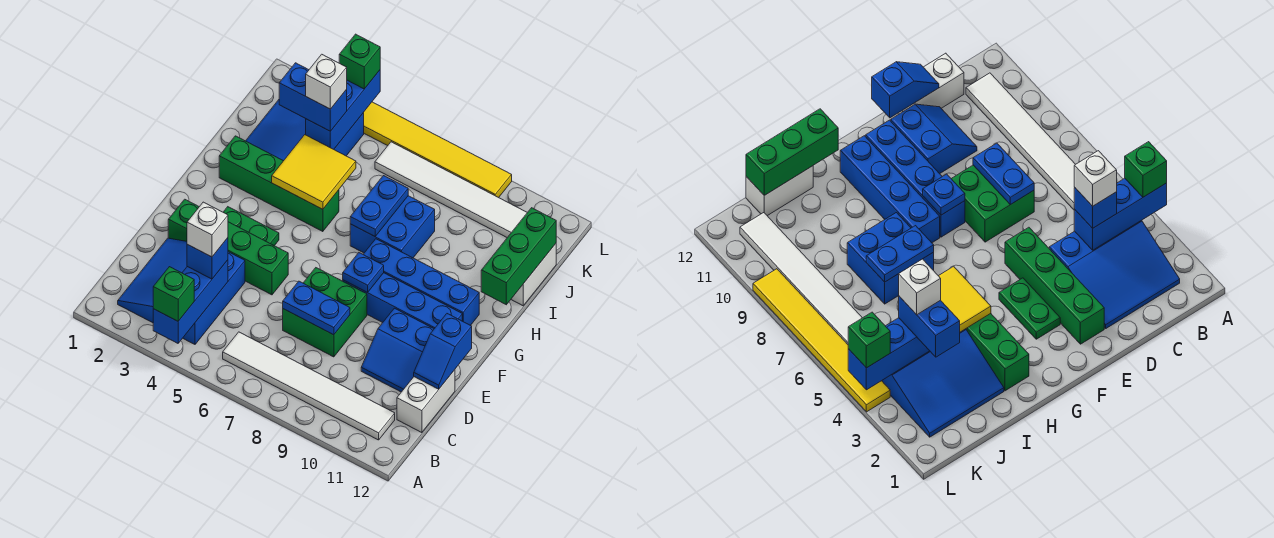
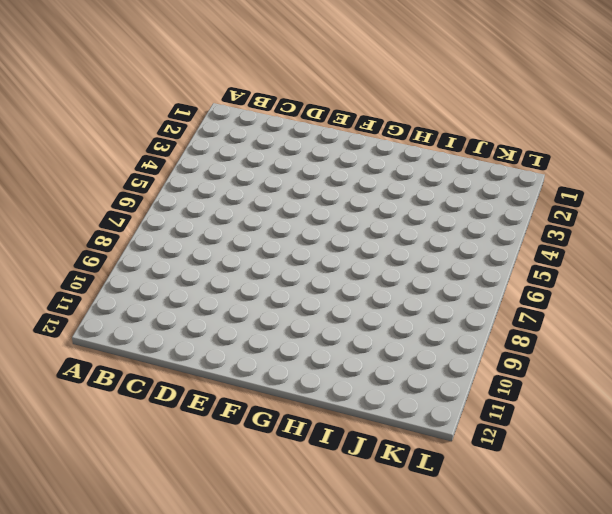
none -> blue 3x3 slope [118,238,245,344]
none -> white 1x6 tile [223,332,395,440]
none -> white 1x2 brick [397,370,455,433]

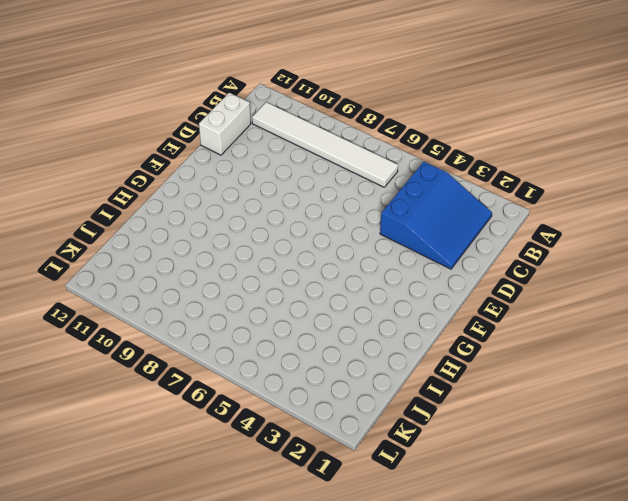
none -> green 2x2 brick [283,268,367,357]
none -> blue 2x2 slope [361,308,434,392]
none -> green 1x4 brick [168,199,288,295]

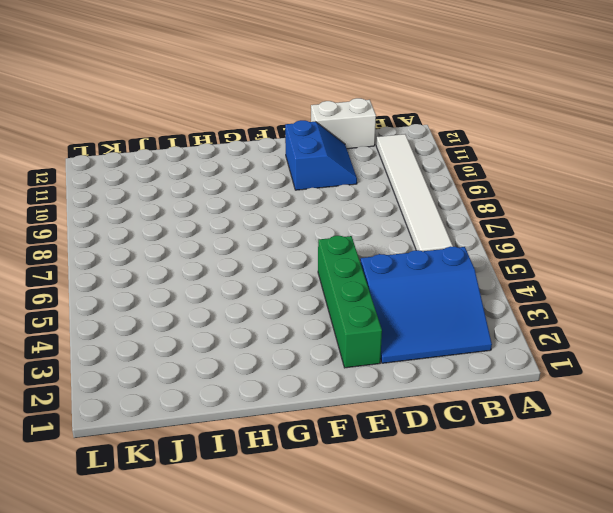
none -> green 2x2 brick [283,268,367,357]
none -> green 1x2 plate [223,207,279,246]
none -> blue 1x4 brick [343,273,462,329]

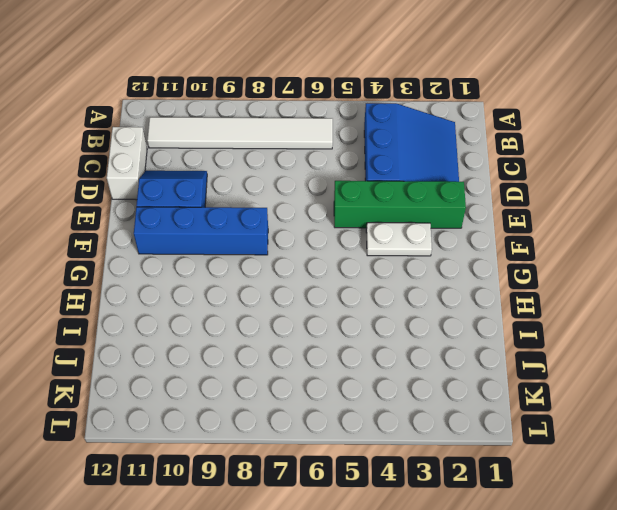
white 1x2 plate [366,223,432,256] -> green 1x2 plate [223,207,279,246]
none -> green 2x2 brick [283,268,367,357]
none -> blue 1x4 brick [363,239,479,326]
none -> green 1x4 brick [219,136,339,232]

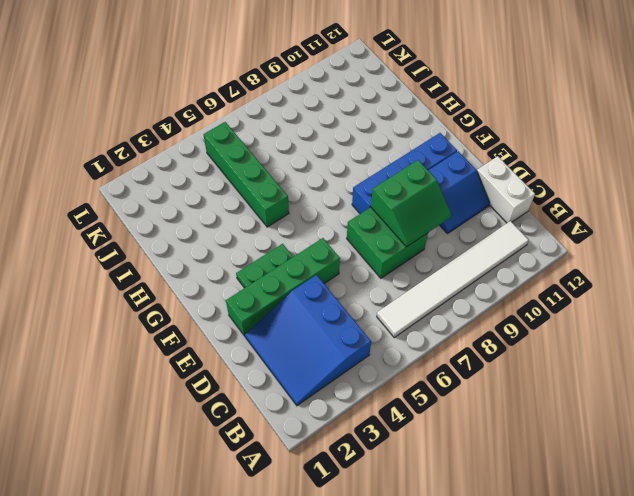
green 2x2 slope [371,160,451,247] -> blue 1x2 plate [283,281,350,335]
green 1x4 brick [203,122,289,227] -> green 1x4 brick turned to [219,136,339,232]
none -> blue 1x4 brick [363,239,479,326]
none -> blue 2x2 brick [350,196,435,258]
none -> blue 3x3 slope [246,100,364,161]

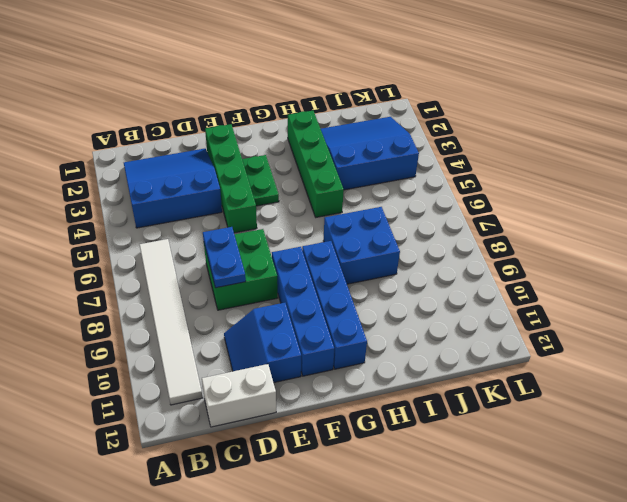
none -> white 1x2 brick [511,244,556,306]
none -> white 1x6 tile [375,142,527,237]
none -> yellow 1x6 tile [363,102,512,198]

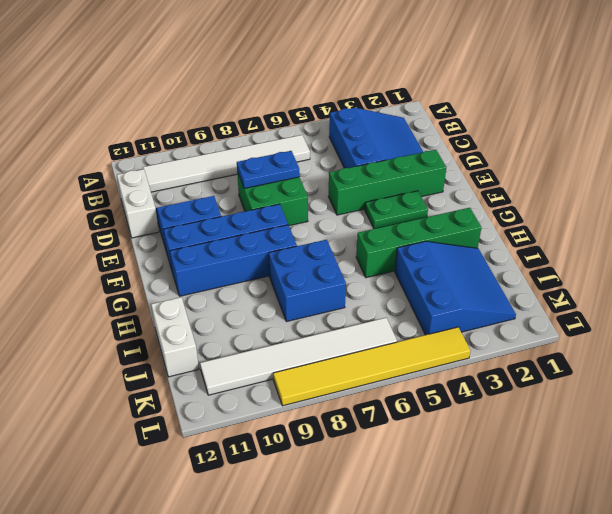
none -> blue 1x3 brick [153,260,228,343]
none -> blue 1x2 slope [414,314,472,389]
none -> blue 1x1 plate [343,253,384,293]

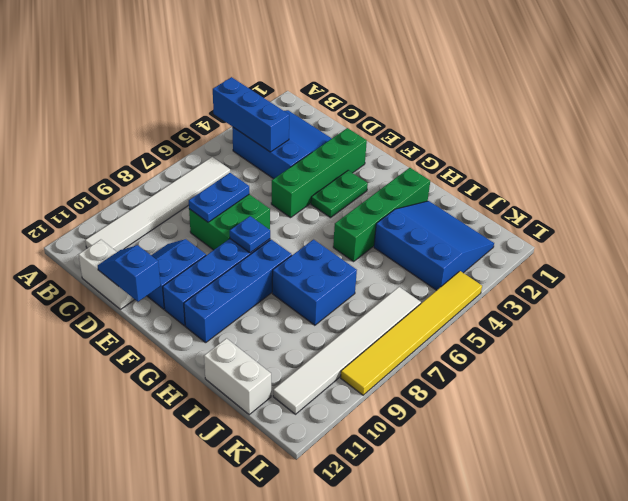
none -> yellow 2x2 tile [272,135,356,209]
none -> blue 1x2 plate [350,176,408,236]
none -> green 1x3 brick [481,208,556,305]

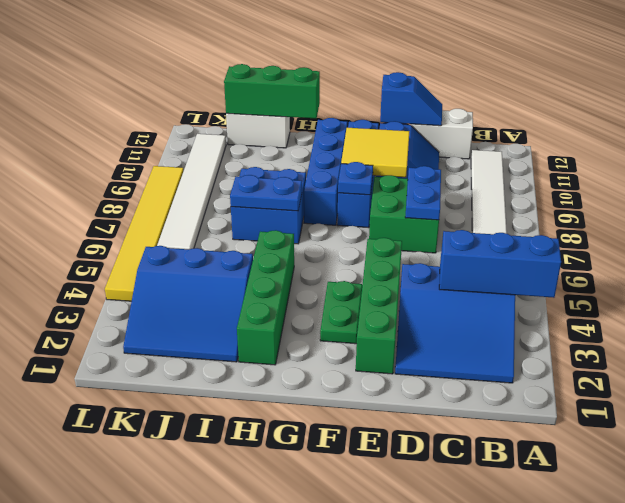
yellow 2x2 tile [341,128,409,177] -> yellow 2x2 tile moved to [272,135,356,209]
none -> blue 1x3 brick [306,70,380,149]
none -> green 1x1 brick [153,267,194,321]
none -> blue 1x1 brick [187,238,228,279]

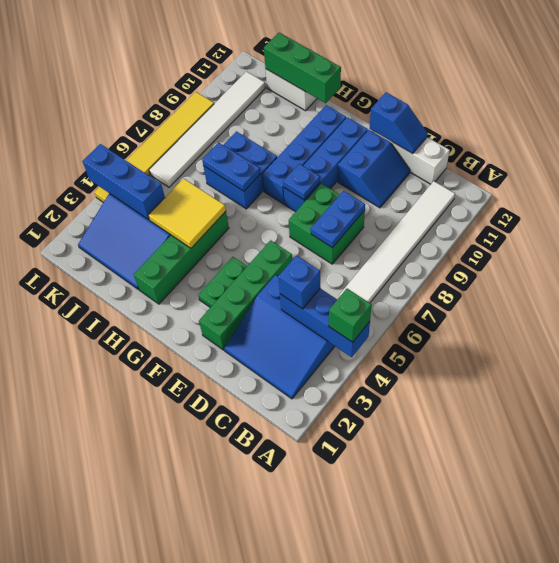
none -> blue 1x2 brick [279,63,347,131]
none -> green 1x1 brick [339,34,380,89]
none -> white 1x1 brick [187,202,228,257]

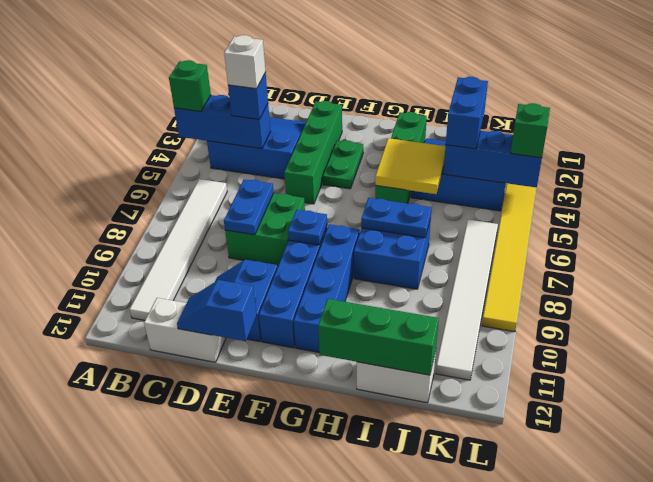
none -> white 1x1 brick [306,54,347,109]

